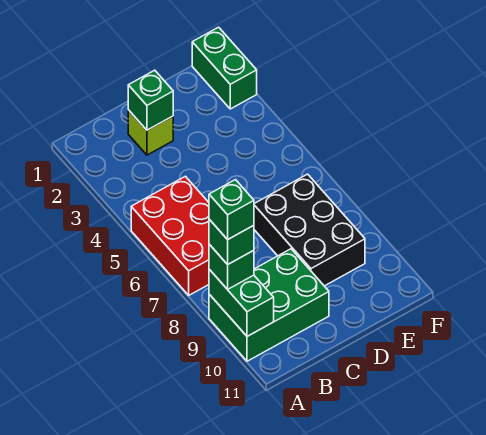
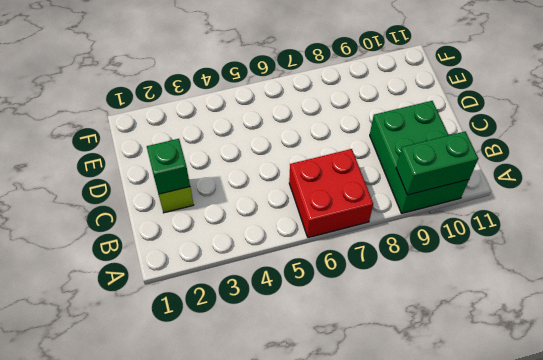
red 2x2 brick [289,149,373,238] -> red 2x3 brick [131,176,209,295]
none -> black 2x3 brick [254,174,365,286]
none -> green 1x2 brick [192,27,257,109]

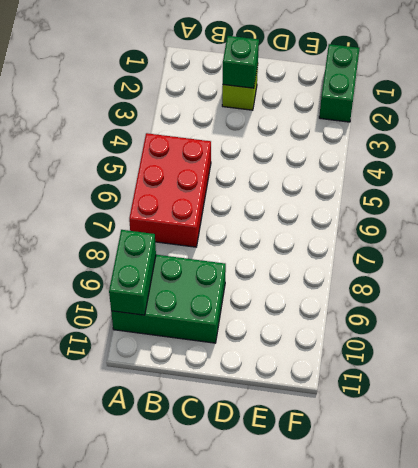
none -> black 2x3 brick [254,174,365,286]
none -> green 1x1 brick [209,244,254,289]

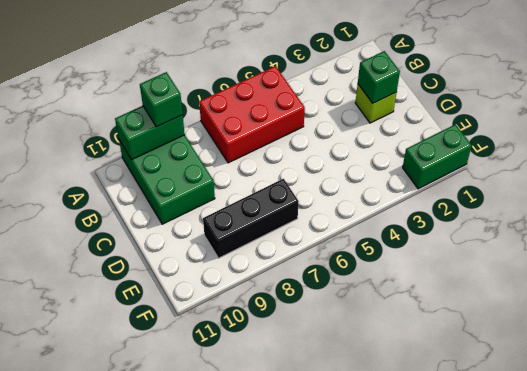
black 1x3 brick [203,179,299,258] -> black 2x3 brick [254,174,365,286]
none -> green 1x1 brick [209,219,254,265]
none -> green 1x1 brick [209,180,254,240]

